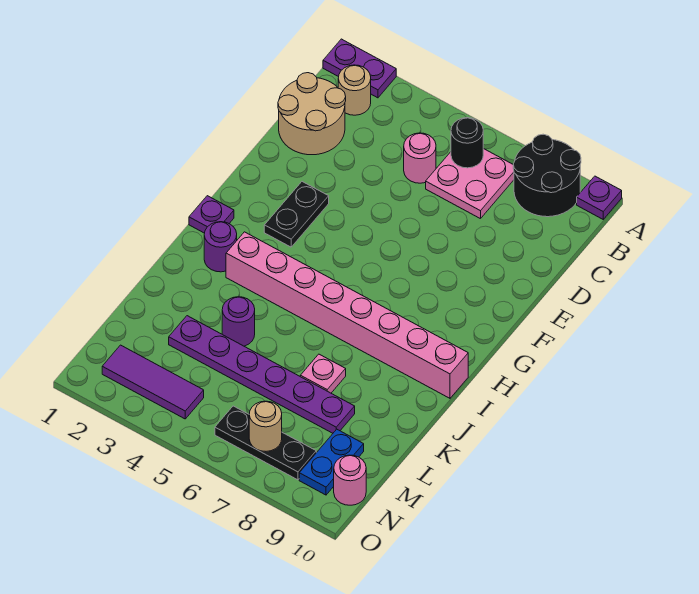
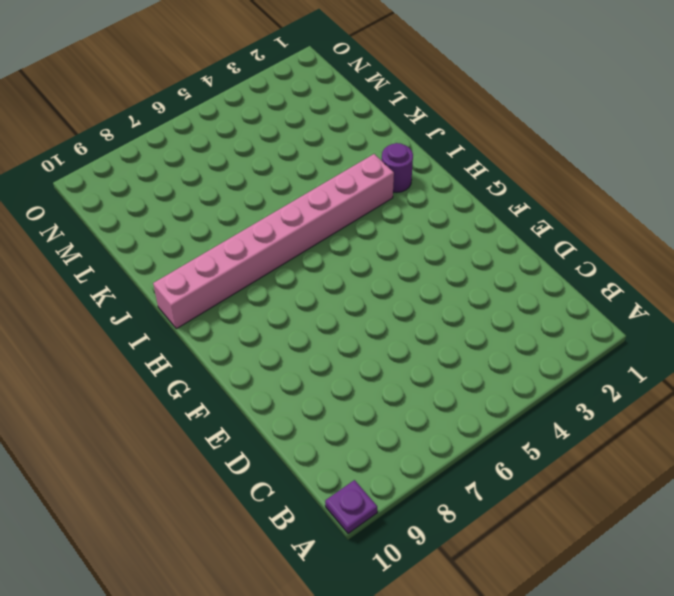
none -> purple 1x2 plate [323,39,396,98]
none -> black 2x2 round brick [513,134,581,217]
none -> tan 1x1 round brick [338,65,371,115]

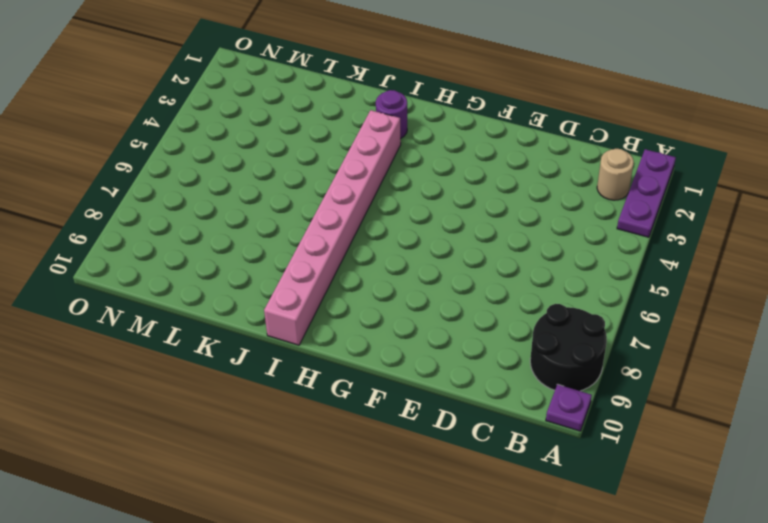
purple 1x3 plate [617,149,676,237] -> purple 1x2 plate [323,39,396,98]
none -> pink 2x2 plate [426,149,514,219]
none -> tan 2x2 round brick [278,73,346,155]
none -> pink 1x1 round brick [404,133,436,183]

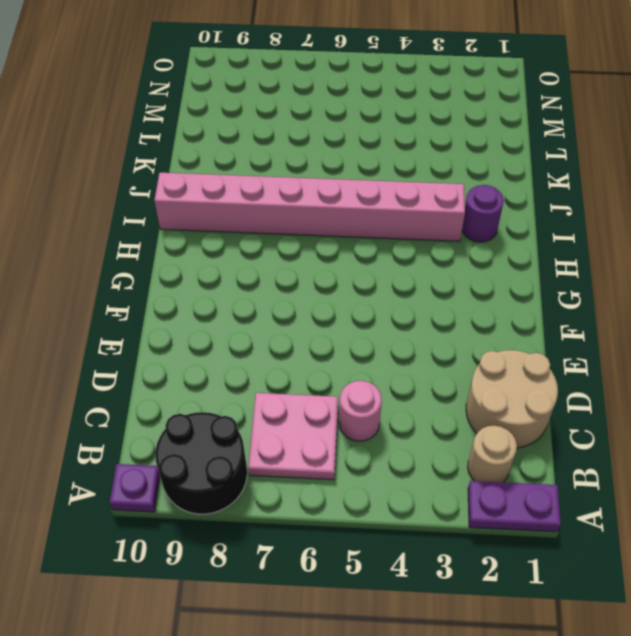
none -> black 1x2 plate [264,182,329,247]
none -> purple 1x1 plate [189,196,234,233]
none -> purple 1x1 round brick [222,297,255,346]

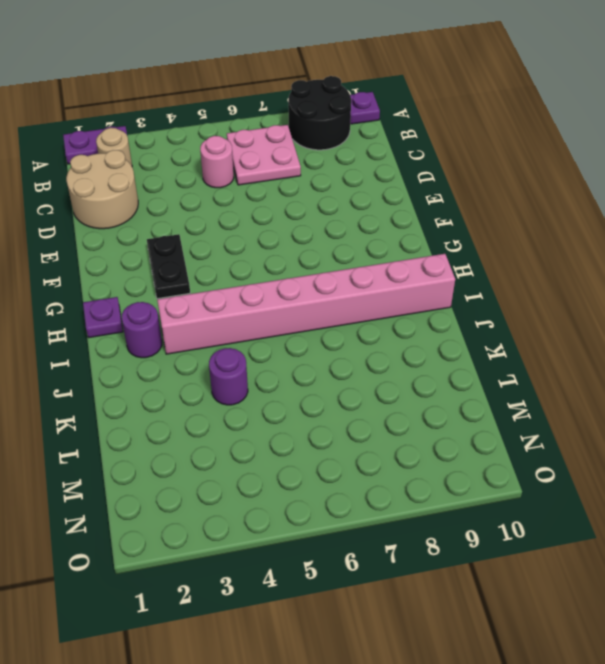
none -> pink 1x1 plate [300,354,346,393]
none -> purple 1x6 plate [169,316,355,433]
none -> blue 1x2 plate [299,429,364,495]

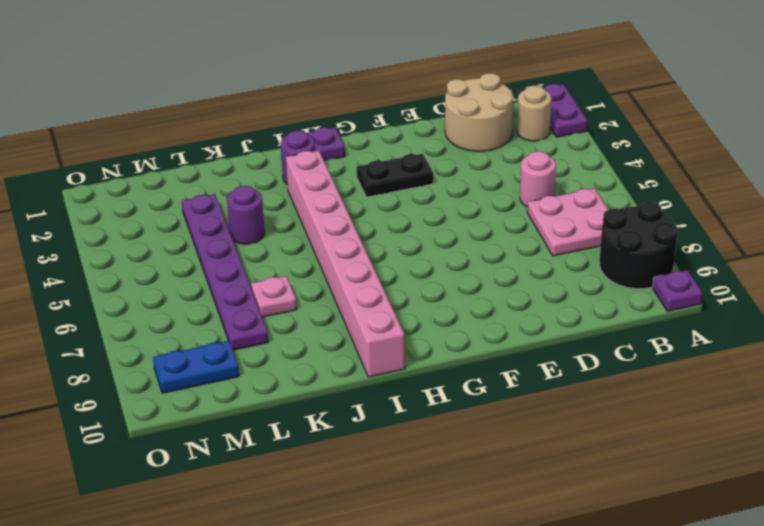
none -> purple 1x3 tile [102,345,204,419]
none -> black 1x3 plate [215,406,316,480]
none -> pink 1x1 round brick [334,455,366,505]

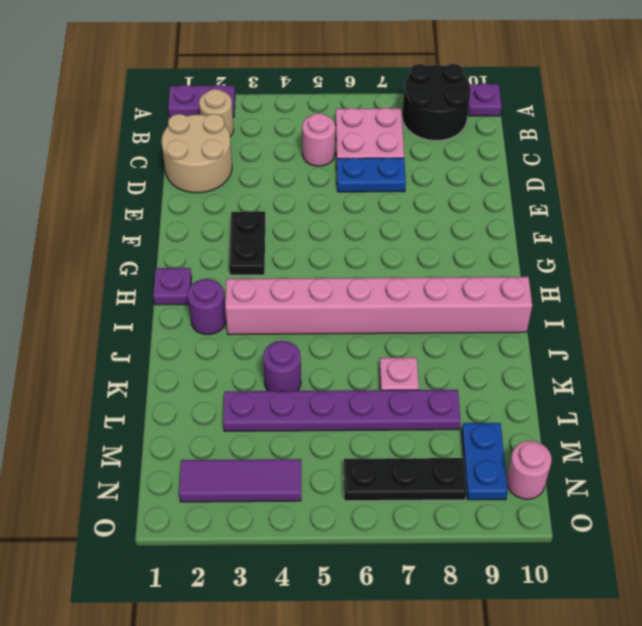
blue 1x2 plate [337,158,406,192] -> none
none -> black 1x1 round brick [451,118,483,168]
none -> tan 1x1 round brick [249,401,282,451]

